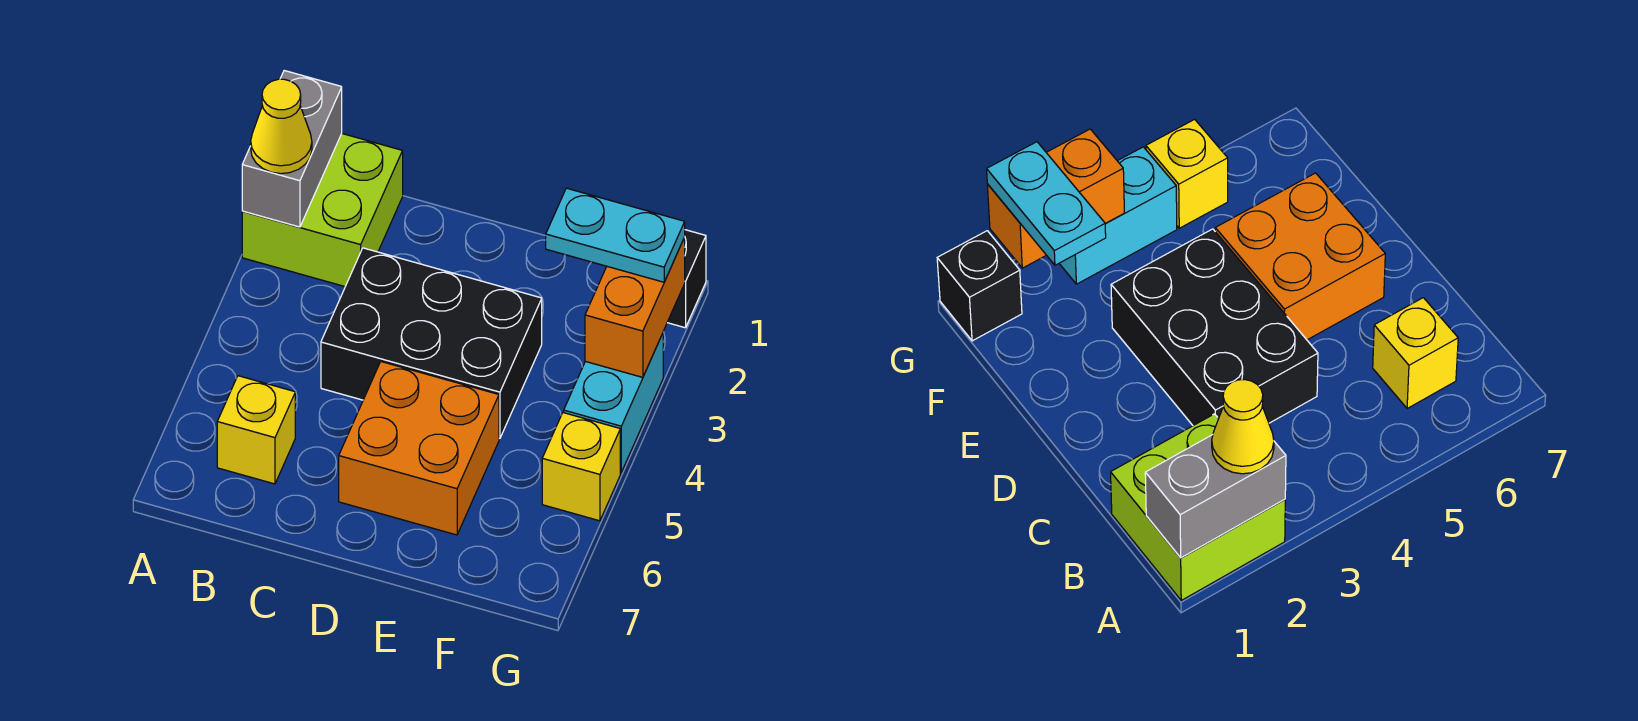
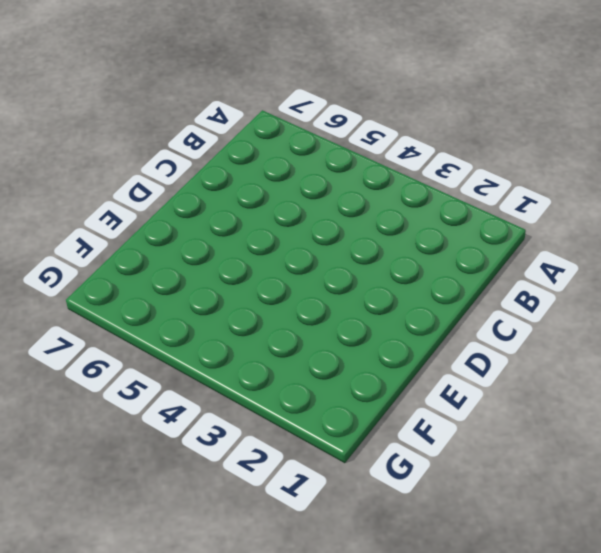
none -> lime 2x2 brick [242,134,403,287]
none -> yellow 1x1 brick [217,376,295,484]

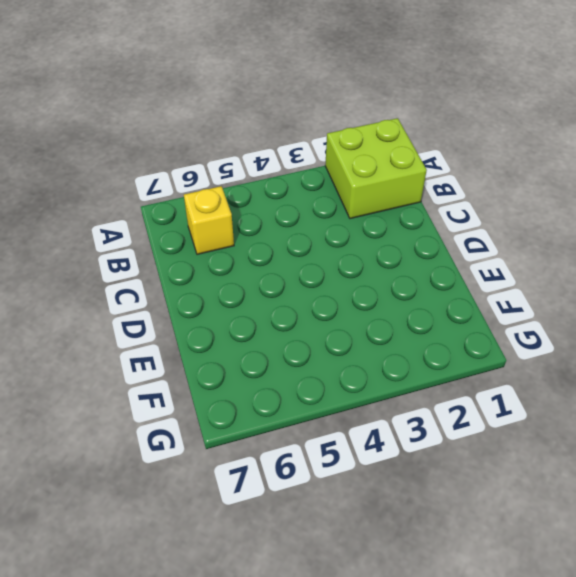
none -> black 2x3 brick [321,248,542,438]
none -> orange 2x2 brick [339,362,499,535]

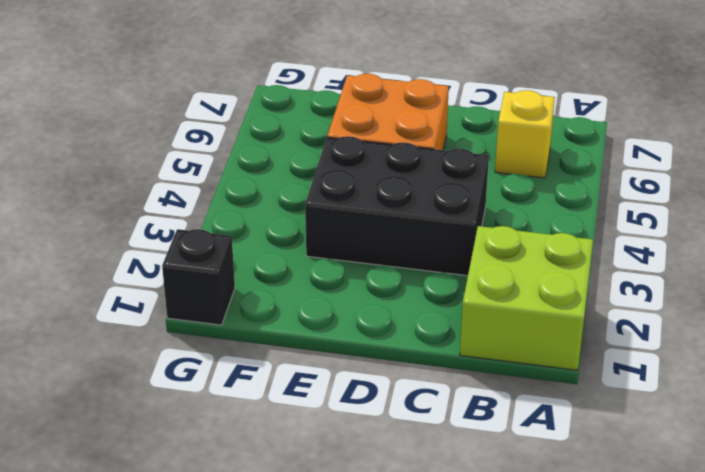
none -> cyan 1x2 brick [564,333,663,472]
none -> yellow 1x1 brick [542,413,620,521]

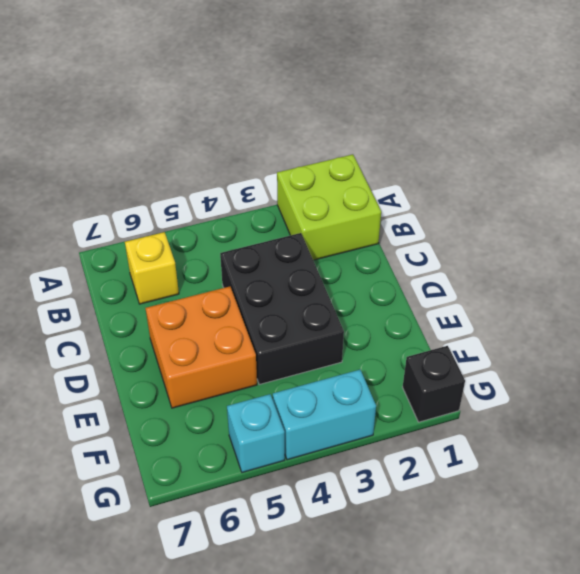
cyan 1x1 brick [227,394,285,472] -> yellow 1x1 brick [542,413,620,521]
none -> grey 1x2 brick [242,71,342,227]
none -> orange 1x2 brick [585,238,685,377]

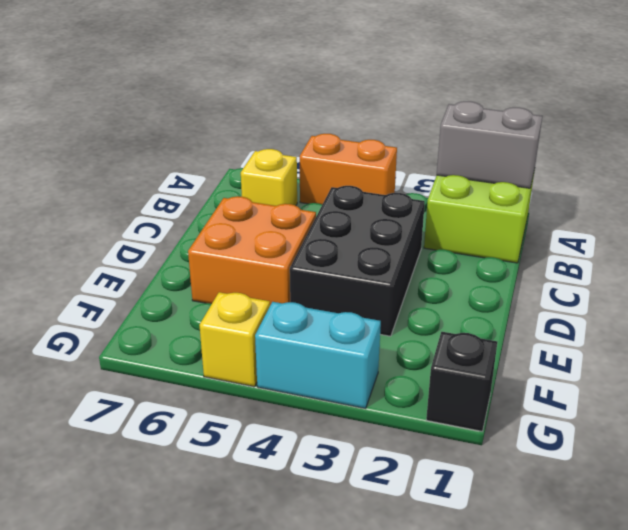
orange 1x2 brick [300,134,397,204] -> orange 1x2 brick moved to [585,238,685,377]
none -> yellow 1x1 cone [251,79,312,174]
none -> cyan 1x2 plate [546,188,685,282]

